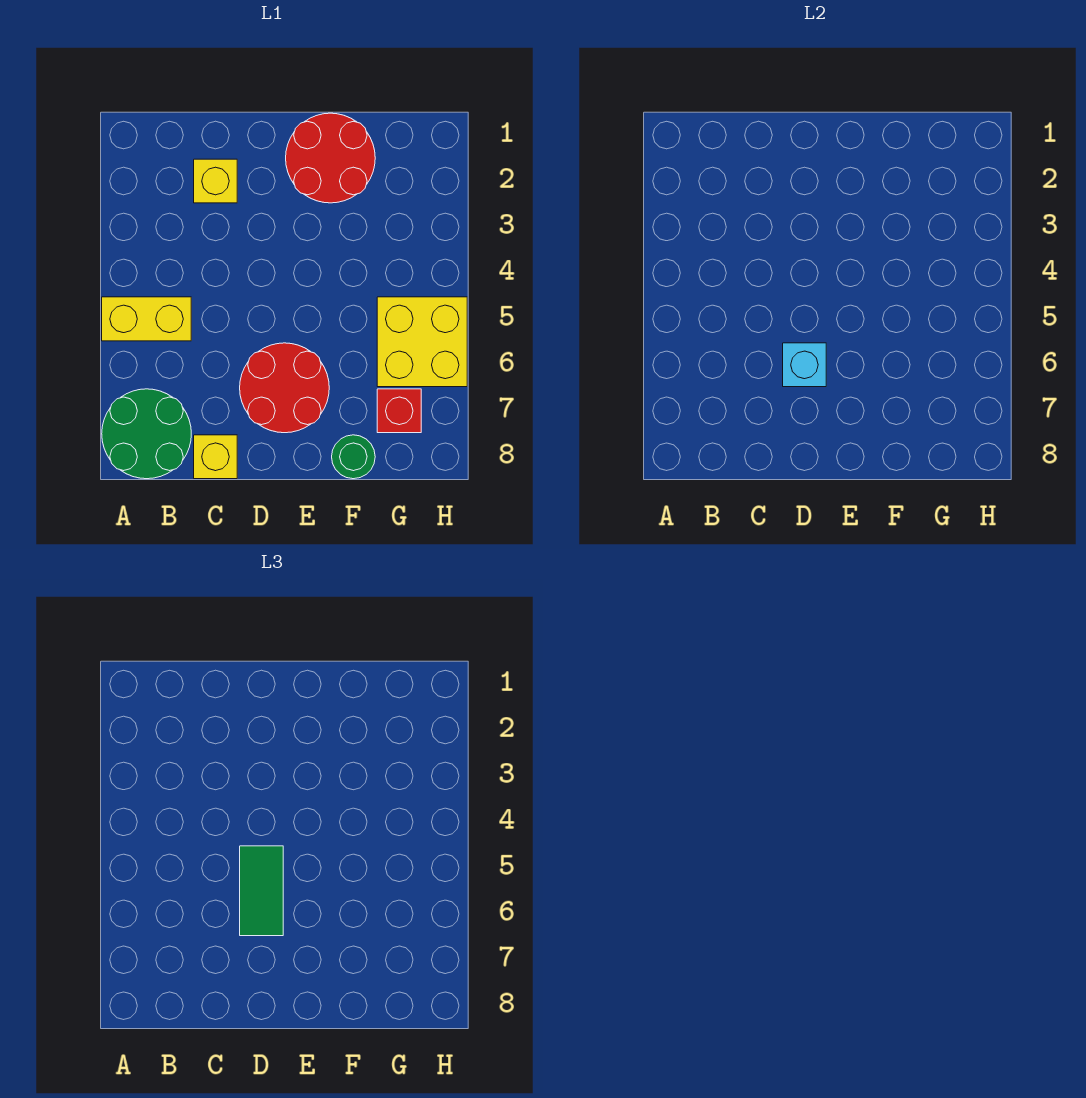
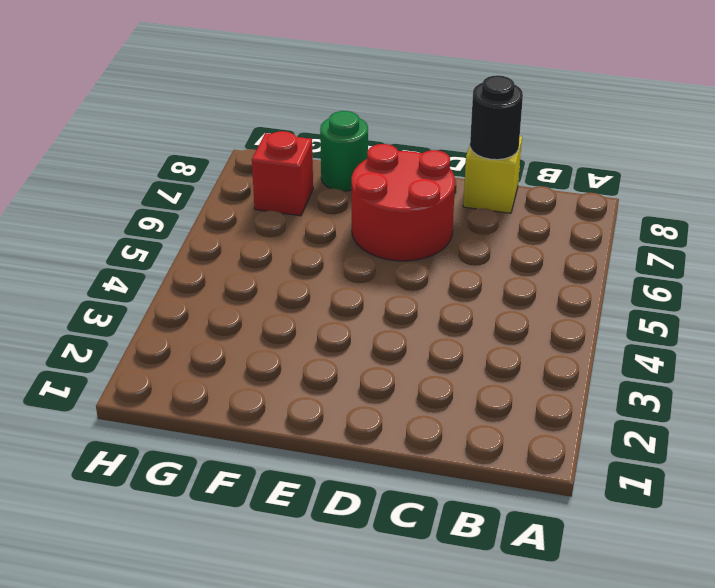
black 1x1 round brick [470,75,523,160] -> none
none -> yellow 1x2 brick [102,297,191,341]
none -> green 2x2 round brick [102,389,191,479]

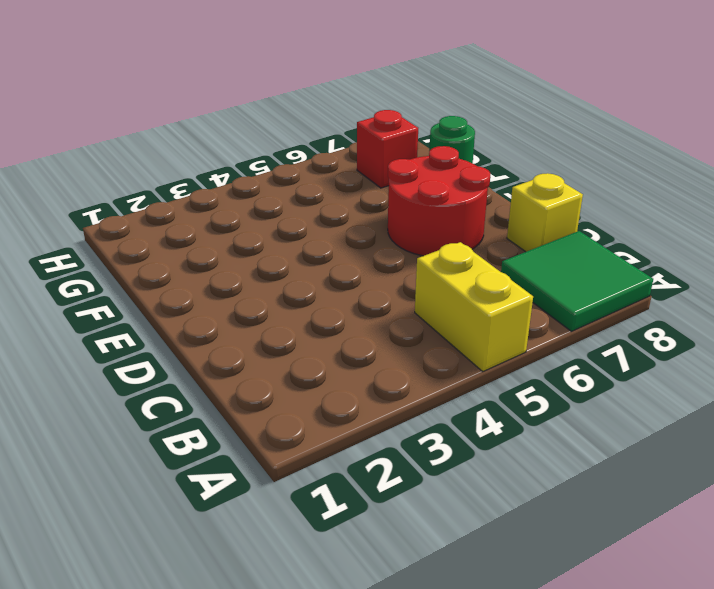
green 2x2 tile [501,231,653,331] -> green 2x2 round brick [102,389,191,479]
none -> yellow 1x1 brick [194,159,237,203]
none -> red 2x2 round brick [286,113,375,203]

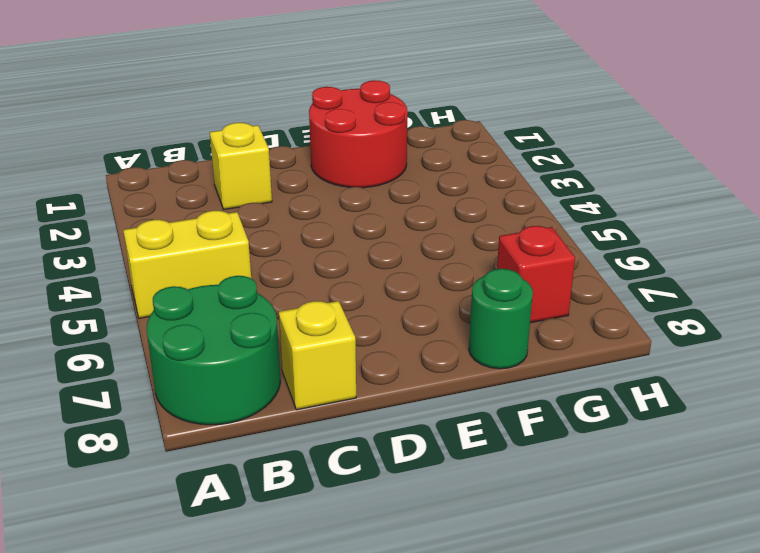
none -> red 2x2 round brick [240,343,329,433]
none -> yellow 2x2 brick [377,297,467,387]

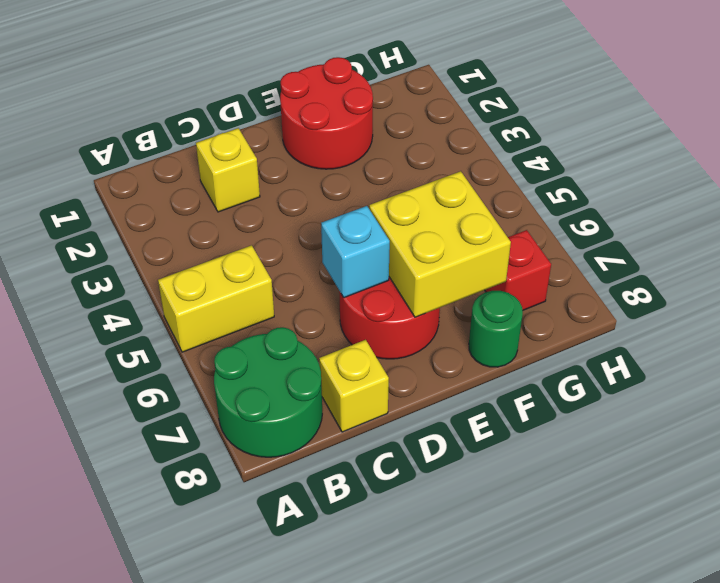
yellow 2x2 brick [369,171,511,317] -> yellow 2x2 brick moved to [377,297,467,387]
none -> green 1x2 tile [240,846,283,936]

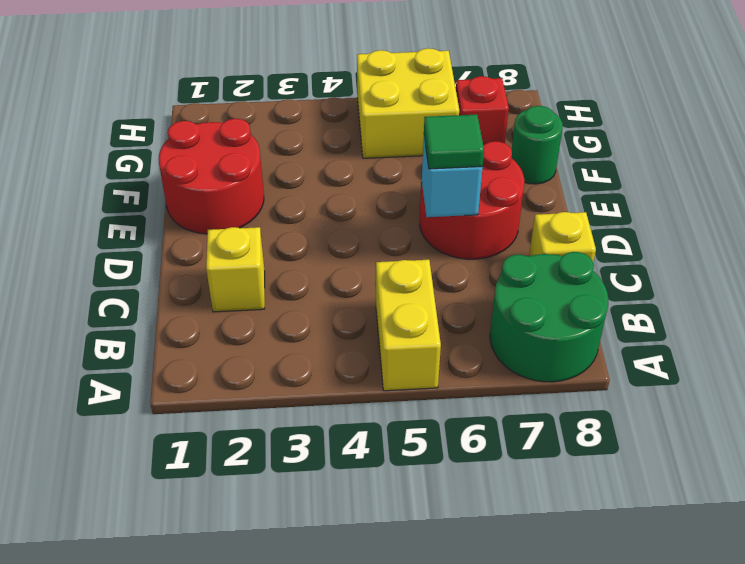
green 1x1 tile [424,115,484,169] -> green 1x2 tile [240,846,283,936]

